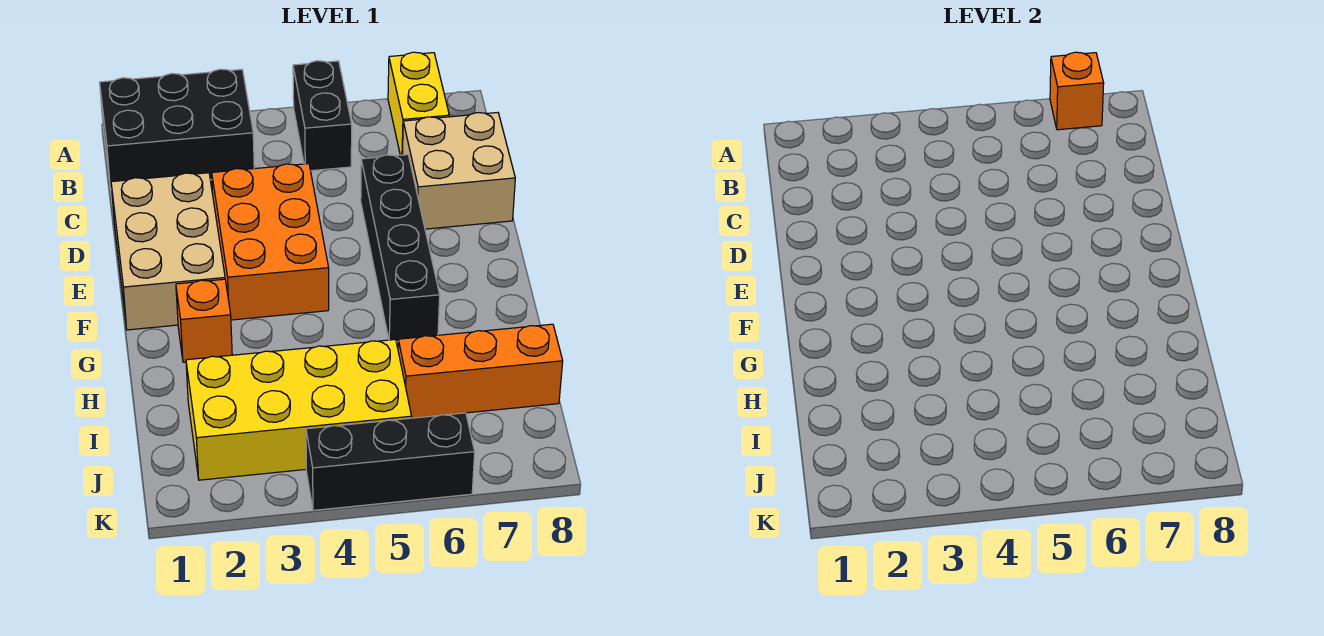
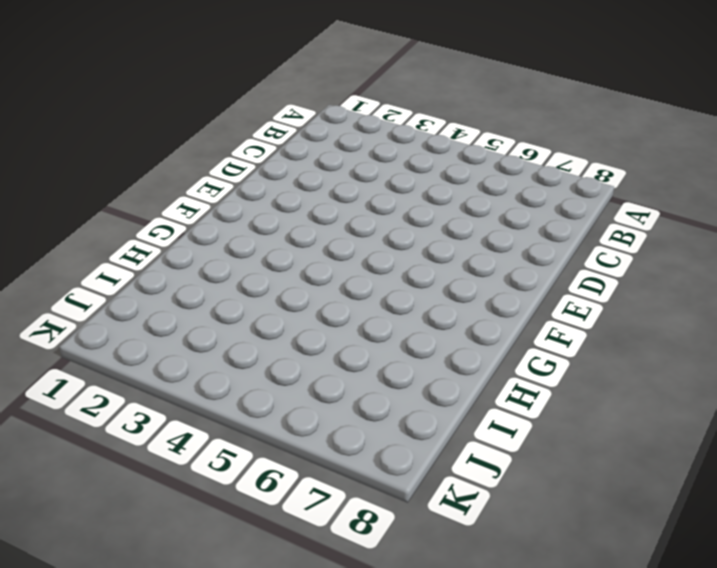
none -> black 2x3 brick [100,69,254,189]
none -> black 1x2 brick [293,61,352,171]
none -> yellow 1x2 brick [388,52,449,155]

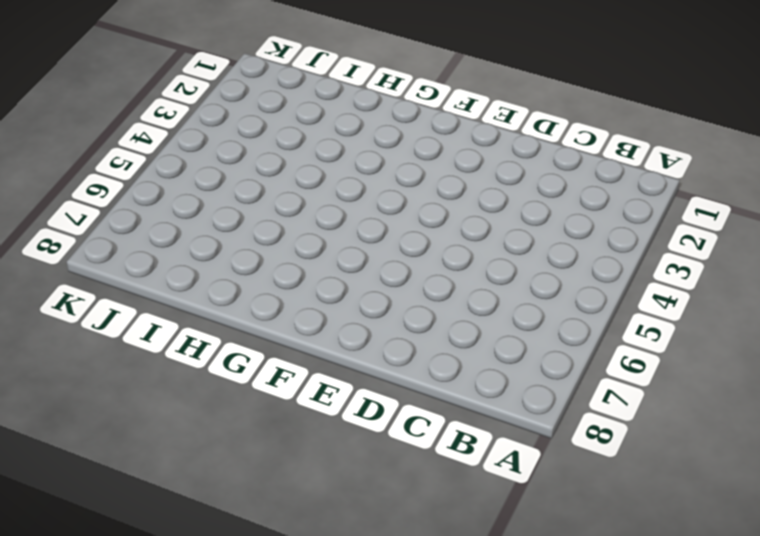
none -> black 2x3 brick [100,69,254,189]
none -> black 1x2 brick [293,61,352,171]
none -> yellow 1x2 brick [388,52,449,155]

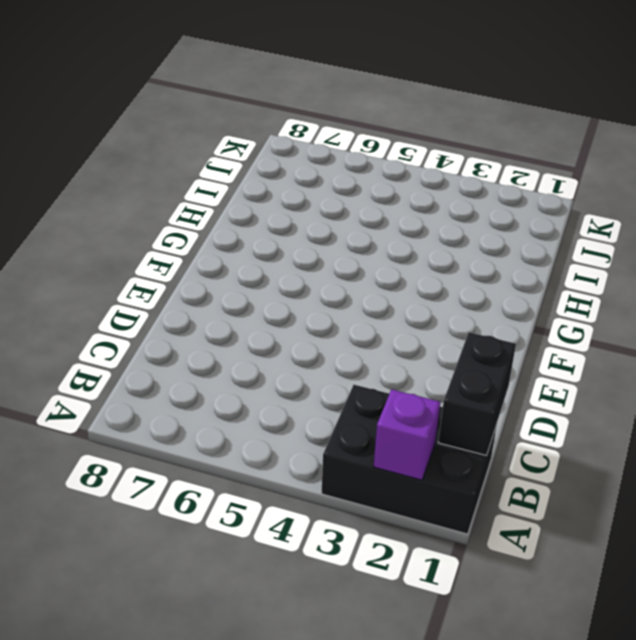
purple 1x1 brick [374,389,440,480] -> none
black 1x2 brick [438,332,516,456] -> black 1x2 brick moved to [293,61,352,171]
none -> yellow 1x2 brick [388,52,449,155]
none -> tan 2x2 brick [402,113,515,229]
none -> tan 2x3 brick [111,173,225,330]

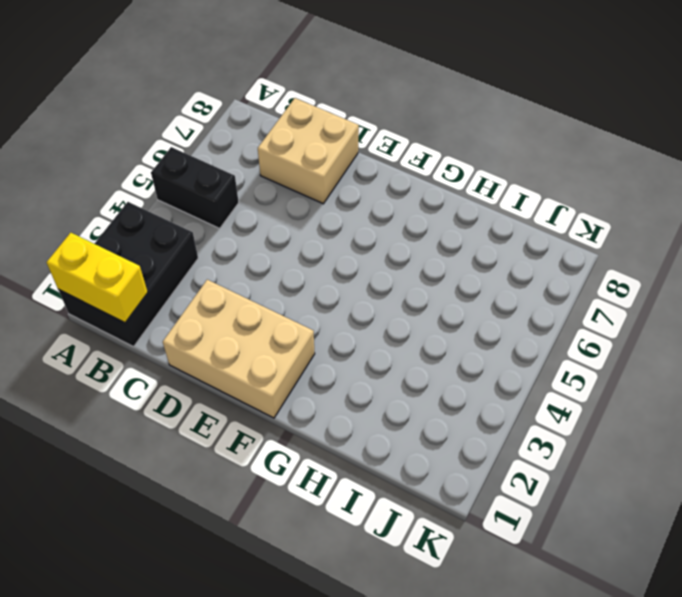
yellow 1x2 brick [47,233,148,323] -> yellow 1x2 brick moved to [388,52,449,155]
none -> orange 2x3 brick [212,164,329,320]
none -> black 1x4 brick [361,155,440,342]
none -> orange 1x1 brick [176,279,232,362]

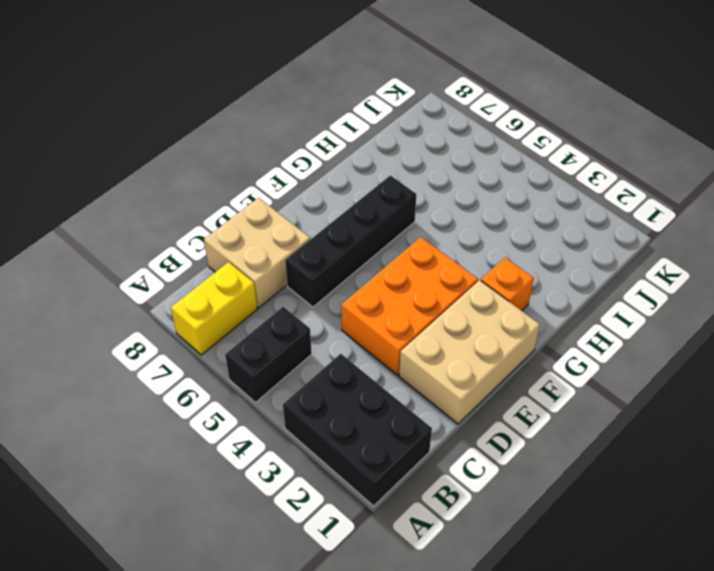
none -> yellow 2x4 brick [186,339,412,480]
none -> orange 1x3 brick [398,324,563,418]
none -> black 1x3 brick [306,413,475,510]

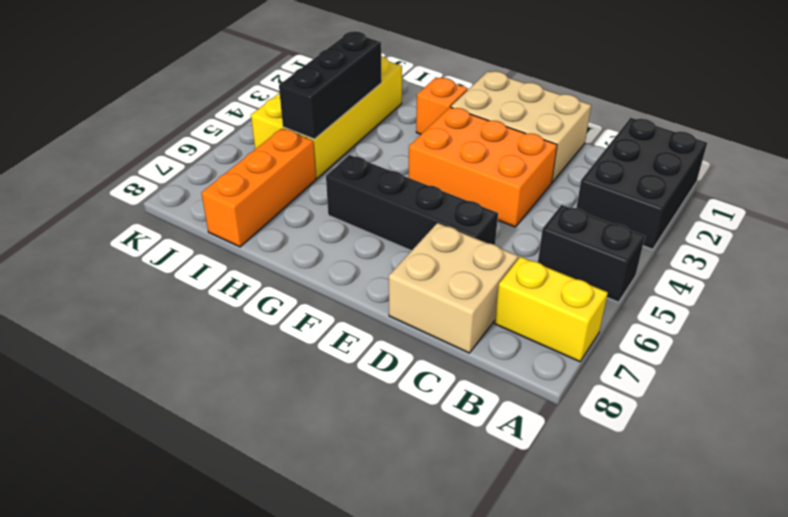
black 1x3 brick [279,31,382,139] -> black 1x3 brick moved to [306,413,475,510]
none -> orange 1x1 brick [1050,52,1104,130]

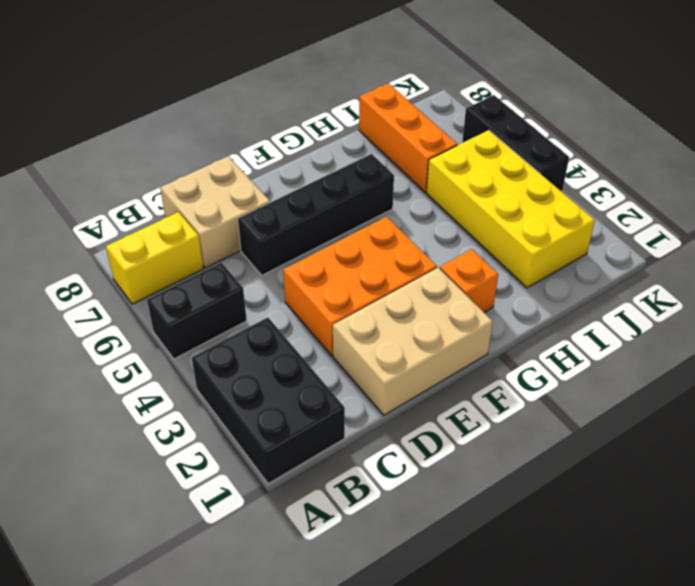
none -> orange 1x1 brick [1050,52,1104,130]

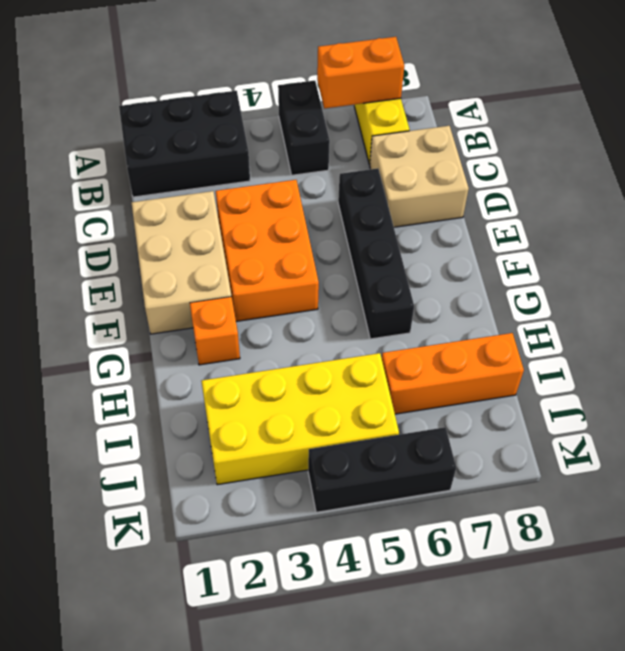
orange 1x2 brick [317,37,404,108] -> orange 1x1 brick [1050,52,1104,130]

